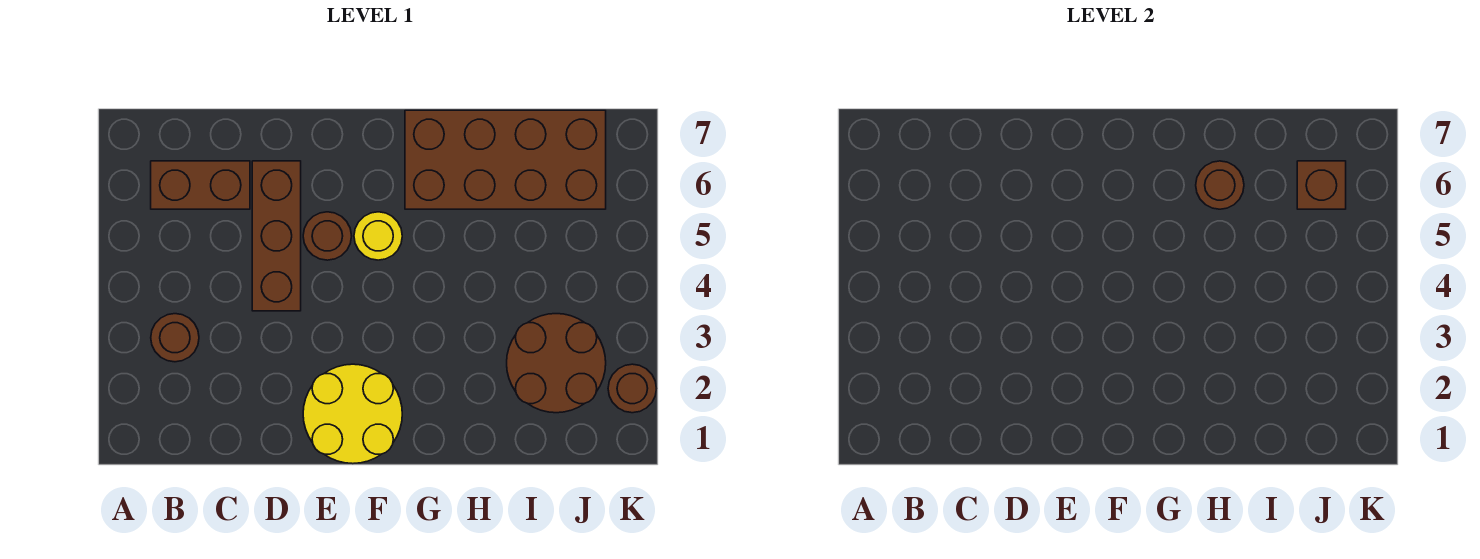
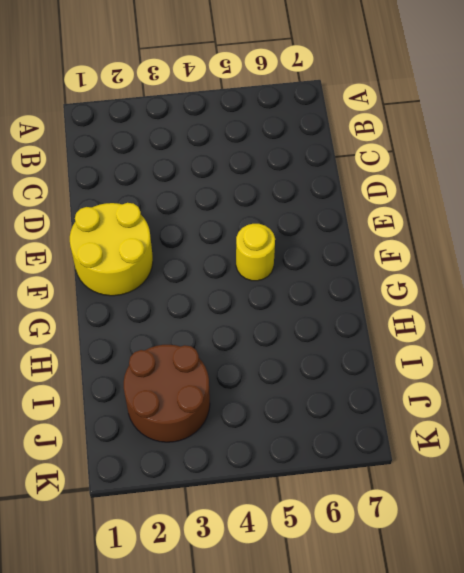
none -> brown 1x1 round brick [151,314,199,362]
none -> brown 1x2 brick [151,161,250,209]

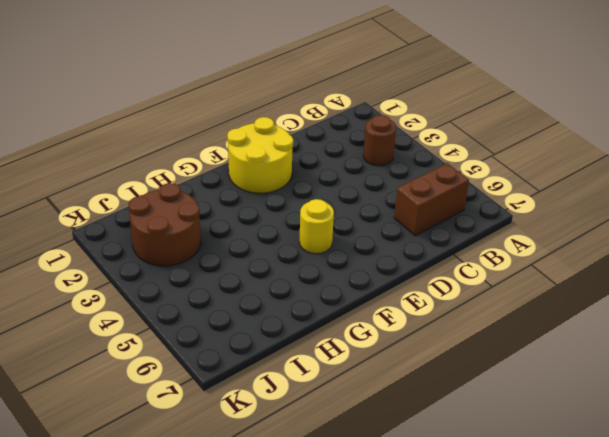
none -> brown 1x3 brick [252,161,301,311]
none -> brown 1x1 round brick [303,212,352,260]

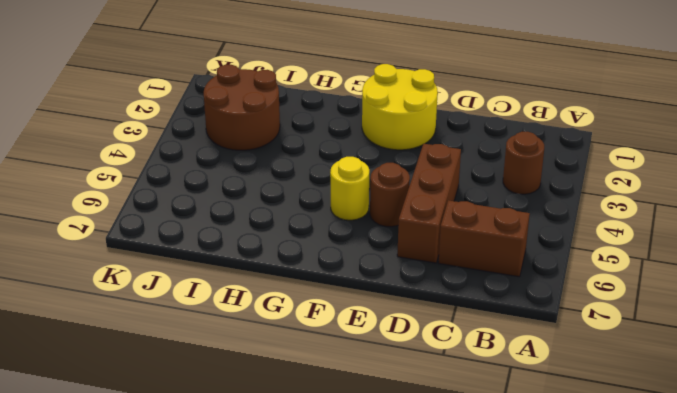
none -> brown 2x4 brick [405,110,606,209]
none -> brown 1x1 round brick [608,364,656,413]

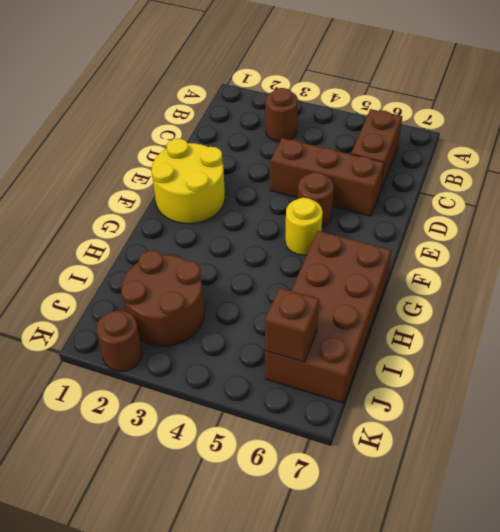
none -> brown 1x1 round brick [1196,161,1244,209]

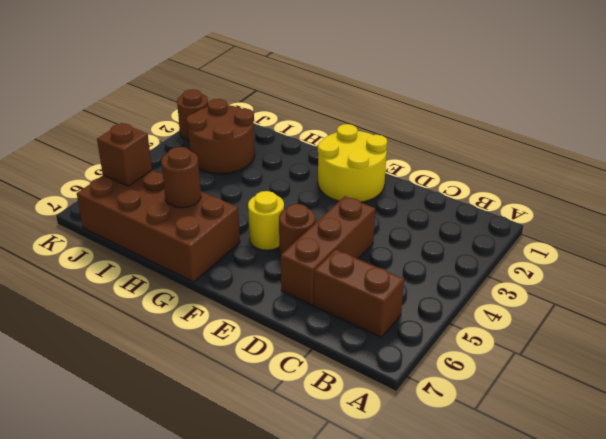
none -> brown 1x1 round brick [151,314,199,362]

